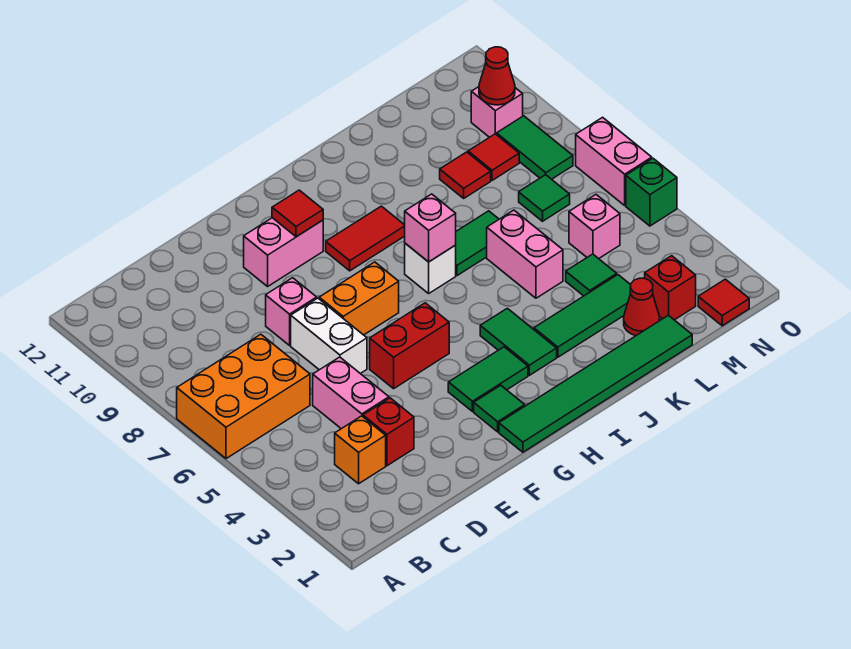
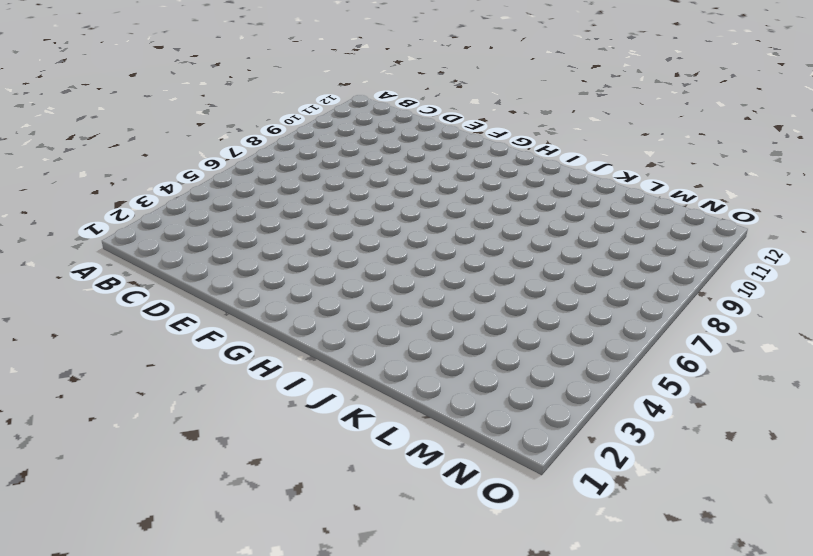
none -> orange 2x3 brick [177,334,310,459]
none -> orange 1x1 brick [335,416,386,484]
none -> red 1x1 brick [363,398,414,466]
none -> pink 1x2 brick [313,357,389,429]

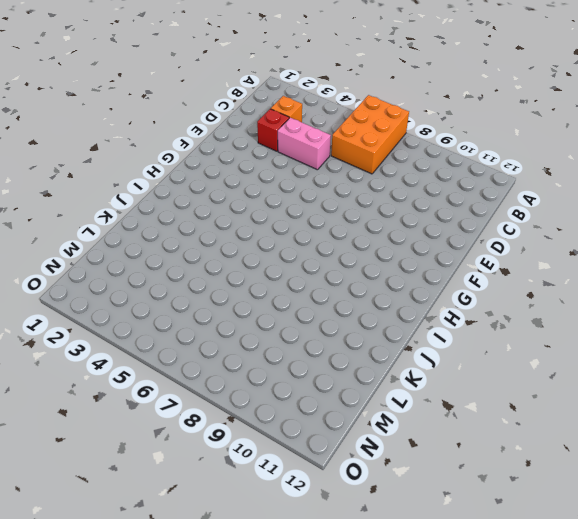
none -> white 1x2 brick [291,298,367,374]
none -> pink 1x1 brick [266,278,317,345]
none -> red 1x2 brick [370,303,449,389]
none -> orange 1x2 brick [319,262,399,335]

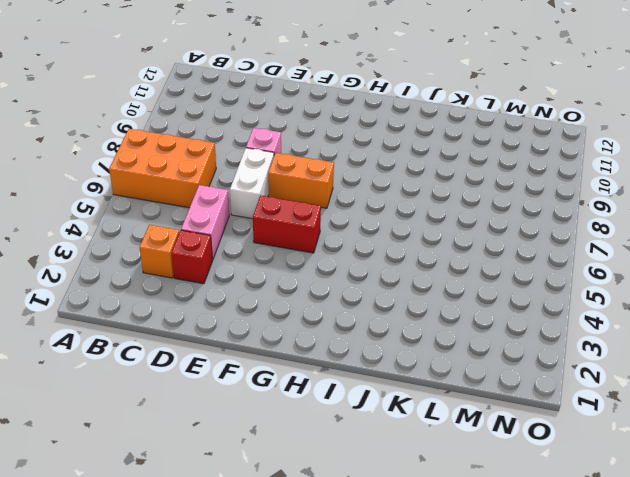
none -> pink 1x2 brick [244,218,323,286]
none -> green 1x6 tile [499,315,692,452]
none -> green 1x1 tile [474,385,525,432]
none -> green 1x2 tile [448,347,528,411]

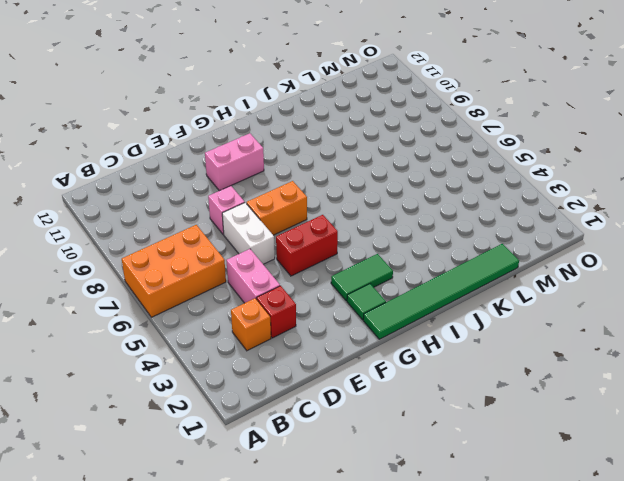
none -> red 1x2 tile [326,206,405,271]
none -> green 1x2 tile [480,308,557,375]
none -> white 1x1 brick [405,243,456,293]
none -> green 1x3 tile [534,275,631,357]

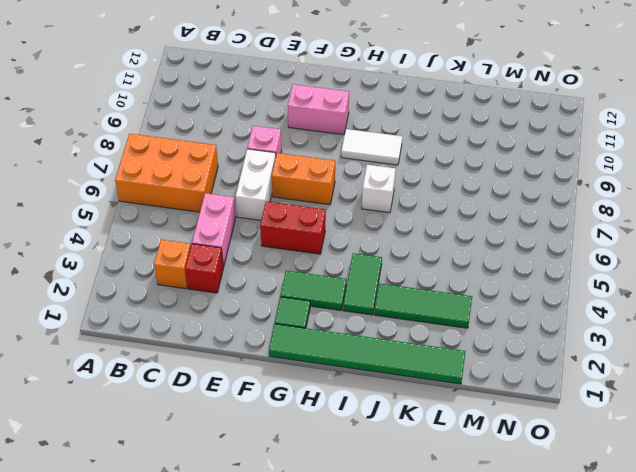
white 1x2 tile [341,129,402,165] -> red 1x2 tile [326,206,405,271]
none -> green 1x2 tile [456,211,499,276]
none -> pink 1x2 brick [487,210,563,298]
none -> red 1x1 cone [624,278,660,335]
none -> green 1x1 tile [566,254,617,296]

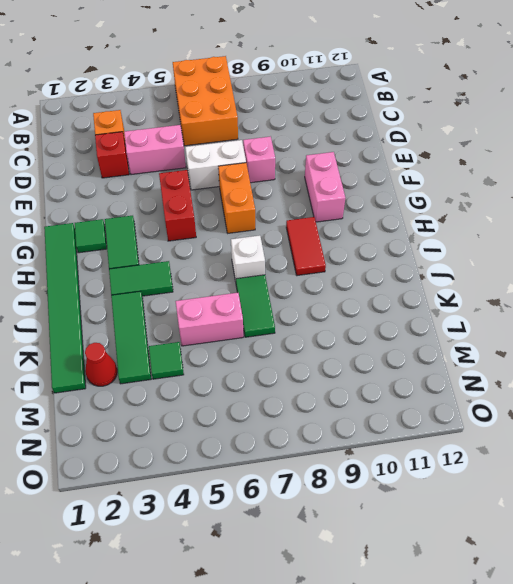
none -> red 1x1 tile [440,152,491,198]
none -> red 1x1 brick [645,256,696,320]
none -> pink 1x1 brick [569,195,620,259]
none -> green 1x1 tile [519,175,570,221]

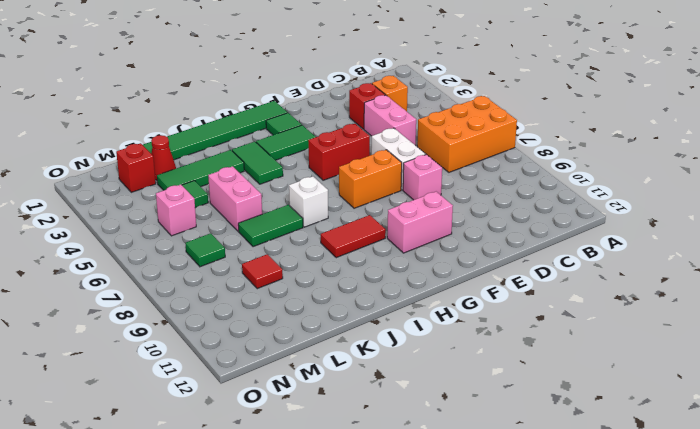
none -> red 1x1 tile [468,134,519,180]
none -> red 1x1 tile [698,279,749,326]
none -> green 1x2 tile [497,116,573,179]
none -> pink 1x1 brick [471,87,523,137]

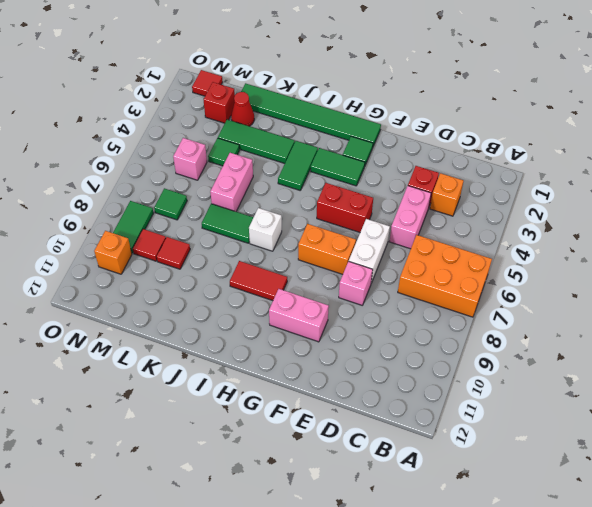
orange 1x1 brick [94,231,132,274] -> pink 1x1 brick [471,87,523,137]
none -> green 1x1 brick [626,158,677,226]
none -> pink 1x2 brick [576,117,652,205]
none -> red 1x1 tile [272,190,323,237]
none -> pink 1x1 brick [405,194,456,262]

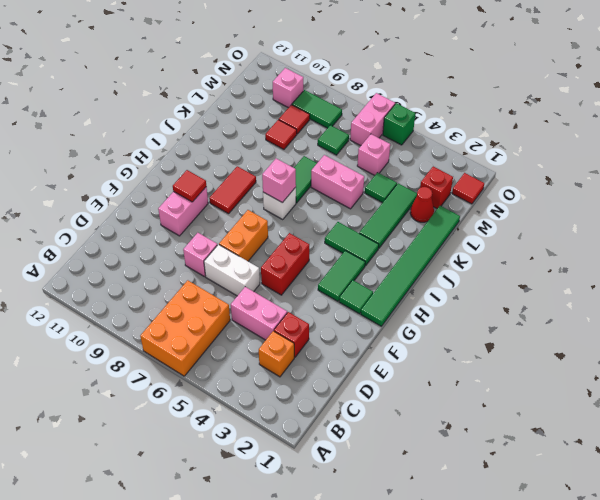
pink 1x2 brick [350,93,395,146] -> pink 1x2 brick turned to [576,117,652,205]
none -> red 1x1 cone [479,47,515,105]

